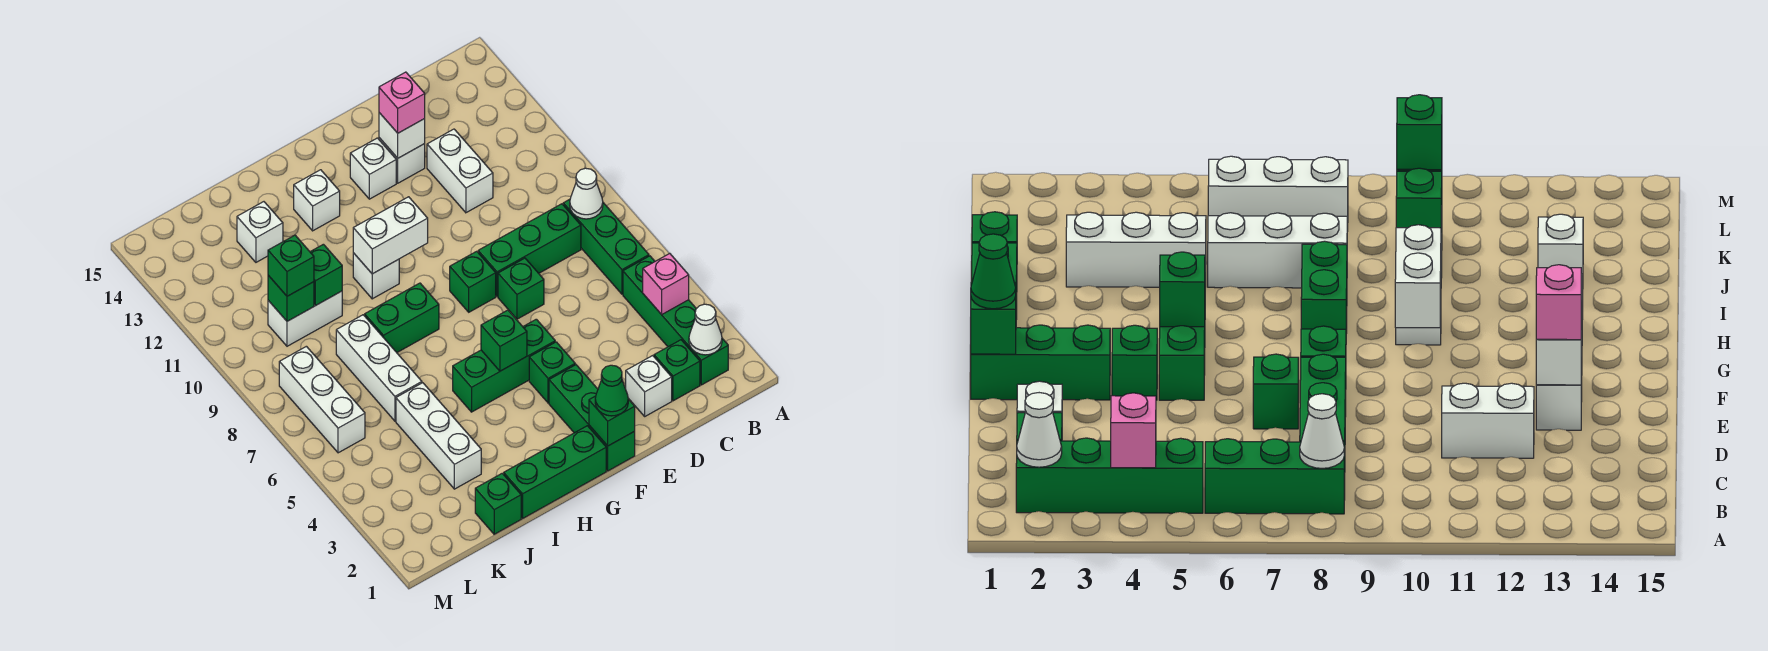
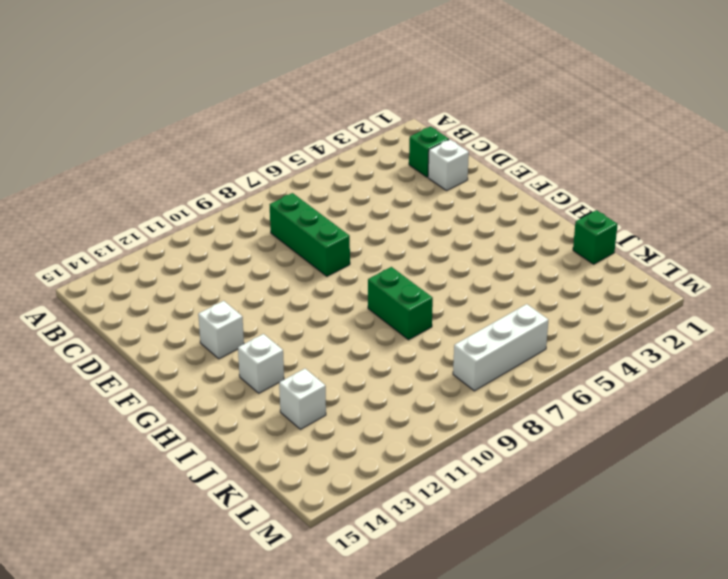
none -> green 1x4 brick [623,256,728,385]
none -> green 1x3 brick [563,199,649,294]
none -> white 1x2 brick [427,129,493,213]
none -> green 1x1 brick [498,258,544,319]

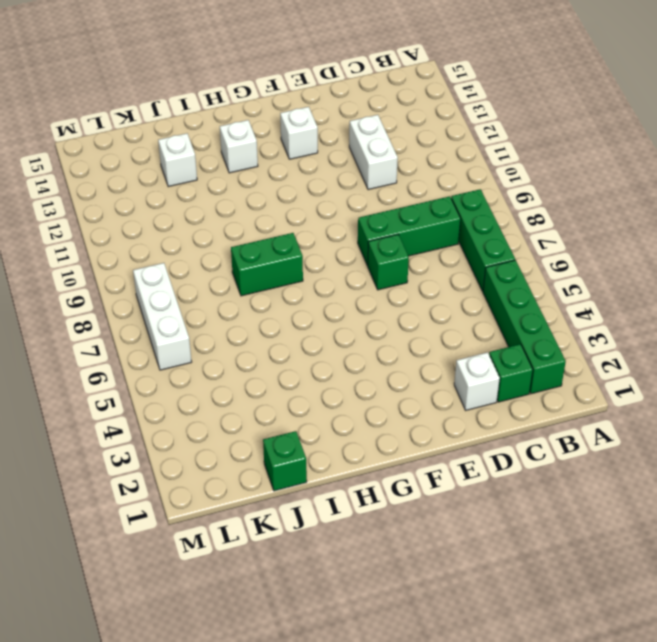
none -> white 1x1 brick [379,138,425,183]
none -> green 1x3 brick [549,365,635,471]
none -> green 1x1 brick [529,342,575,403]
none -> green 1x3 brick [453,319,555,412]

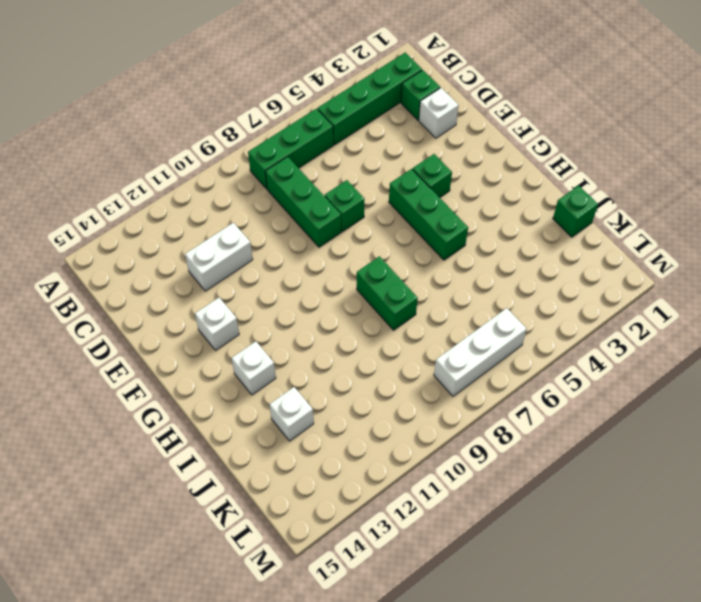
none -> white 1x1 brick [379,138,425,183]
none -> green 1x3 brick [549,365,635,471]
none -> green 1x1 brick [450,251,496,312]
none -> green 1x3 brick [504,426,606,518]

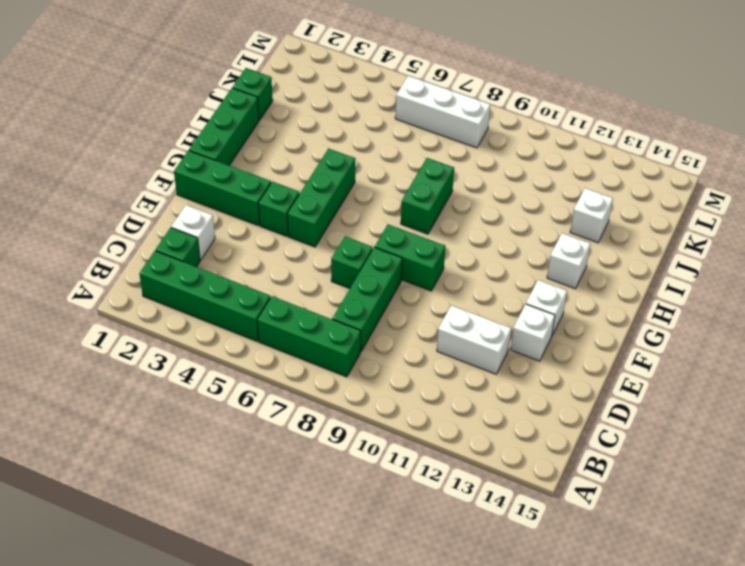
green 1x2 brick [375,225,445,291] -> green 1x1 brick [450,251,496,312]
none -> white 1x1 brick [353,253,399,299]
none -> white 1x3 brick [396,383,481,489]
none -> white 1x3 brick [336,315,422,421]
none -> white 1x2 brick [268,291,342,346]

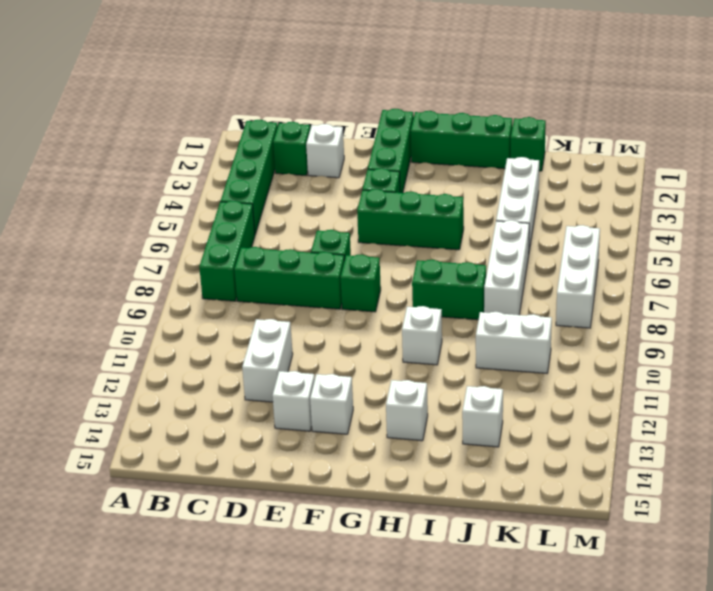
none -> white 1x1 cone [689,304,722,355]
none -> pink 1x1 brick [643,253,689,315]
none -> white 1x1 cone [570,168,603,219]
none -> white 1x1 brick [379,113,425,158]

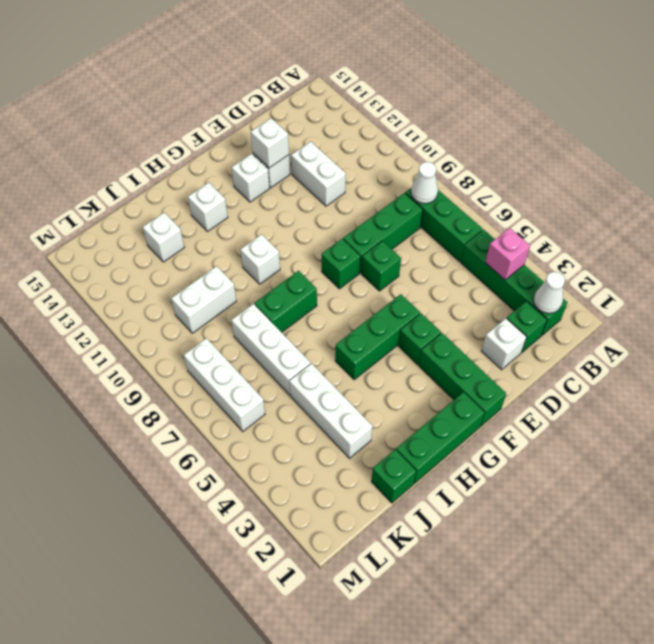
none -> green 1x1 brick [589,396,635,446]
none -> green 1x1 brick [481,310,527,371]
none -> white 1x2 brick [353,197,428,274]
none -> green 1x1 brick [310,244,342,305]

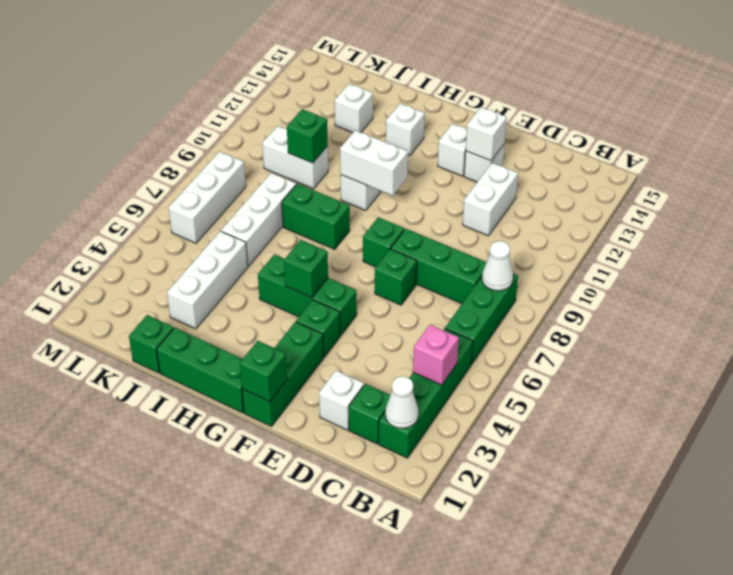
none -> green 1x1 brick [268,275,314,321]
none -> pink 1x1 brick [379,72,425,133]
none -> green 1x1 cone [595,365,628,416]
none -> green 1x1 brick [268,235,314,296]

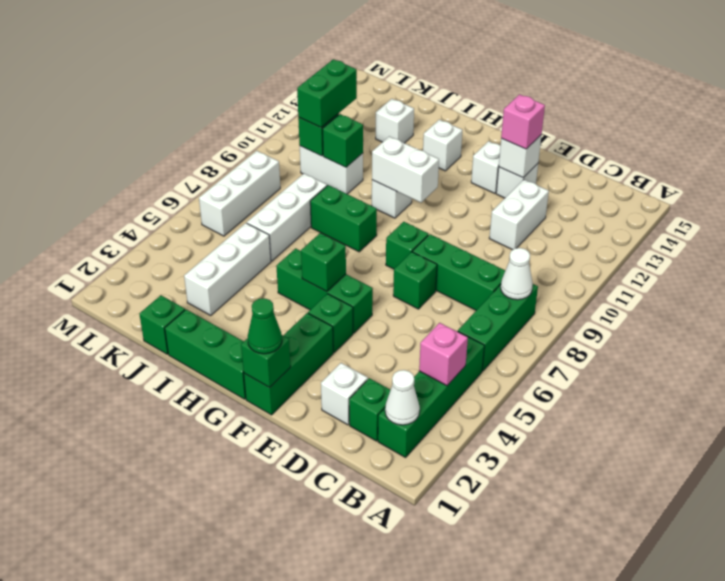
green 1x2 brick [297,59,357,127] -> green 1x1 brick [268,235,314,296]

